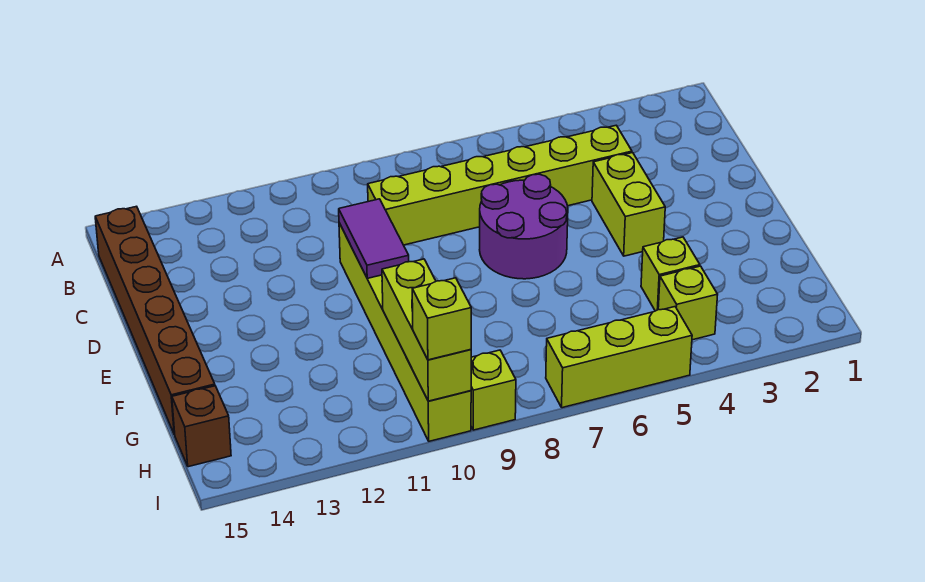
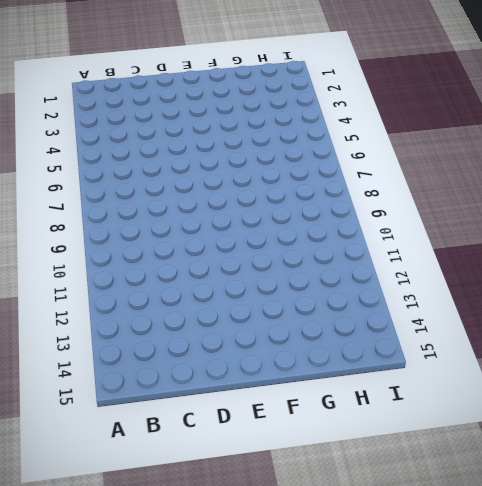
none -> brown 1x6 brick [95,206,215,434]
none -> lime 1x6 brick [368,125,632,245]
none -> lime 1x2 brick [592,153,665,256]

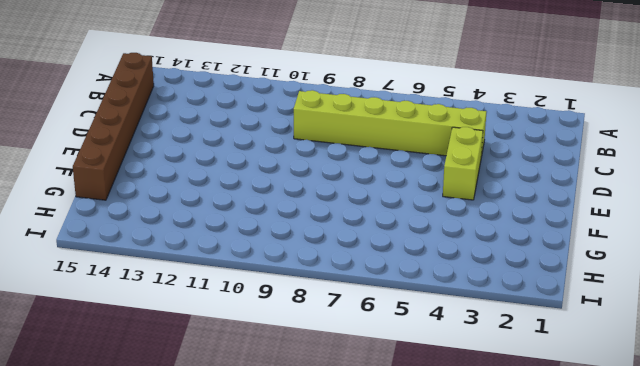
none -> purple 2x2 round brick [480,174,568,279]
none -> lime 1x6 brick [339,223,471,441]
none -> lime 1x1 brick [641,237,700,311]

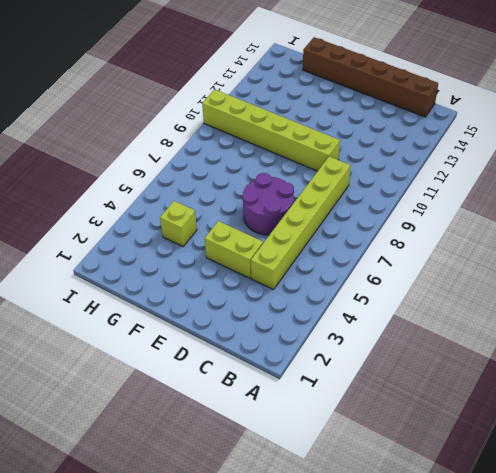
none -> lime 1x1 brick [658,266,718,340]
none -> brown 1x1 brick [172,386,231,467]
none -> lime 1x3 brick [546,307,692,408]

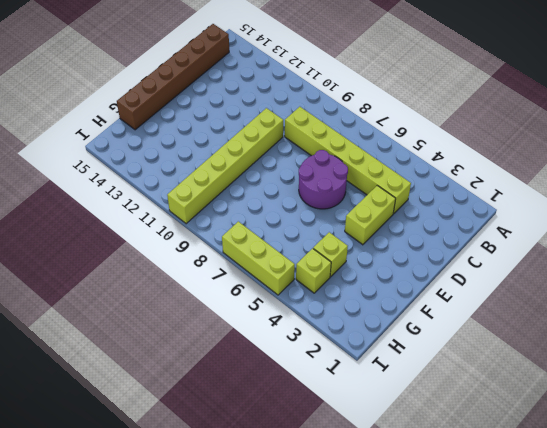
none -> brown 1x1 brick [172,386,231,467]
none -> lime 1x1 brick [471,350,516,430]
none -> purple 1x2 tile [339,199,409,278]

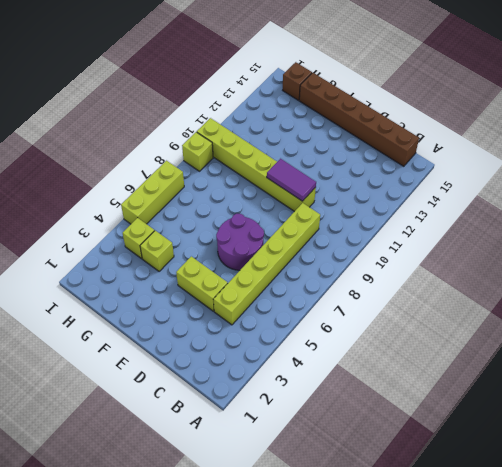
none -> lime 1x3 brick [382,259,471,401]
none -> lime 1x1 brick [412,278,471,360]

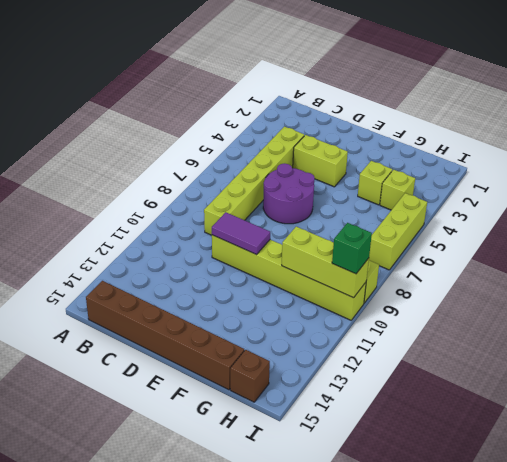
green 1x1 brick [332,223,372,274] -> lime 1x1 brick [412,278,471,360]

